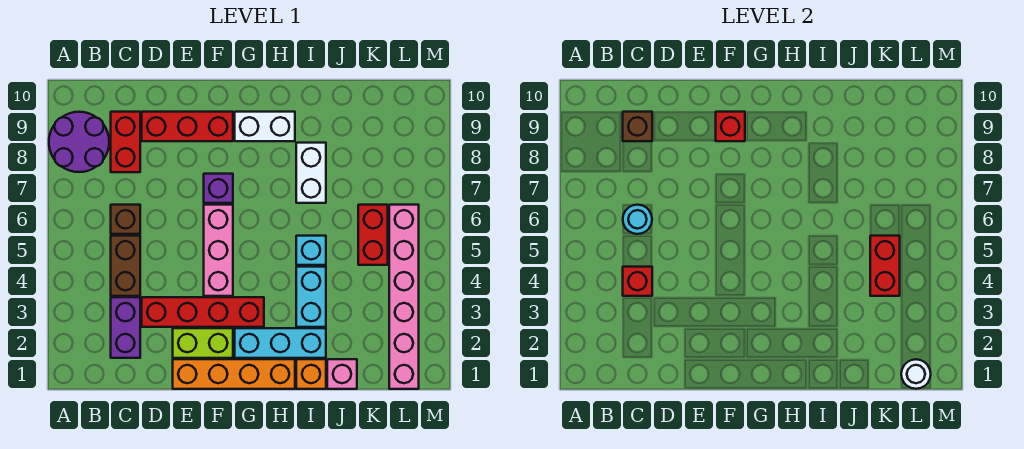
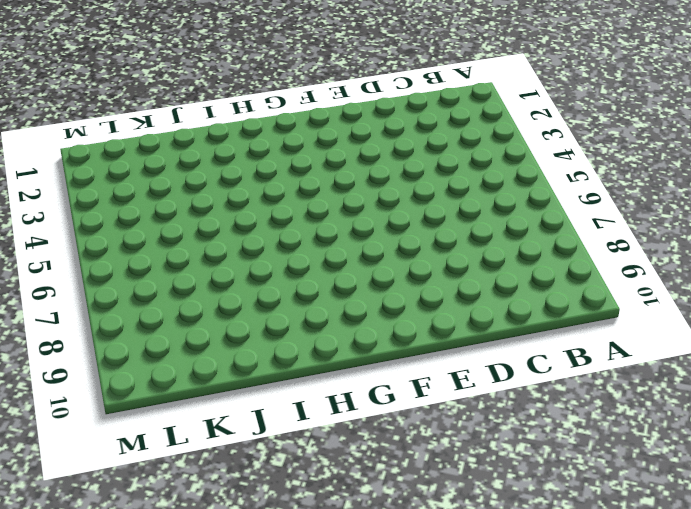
none -> purple 2x2 round brick [49,112,109,172]
none -> purple 1x2 brick [111,297,140,358]
none -> brown 1x2 brick [111,236,140,296]

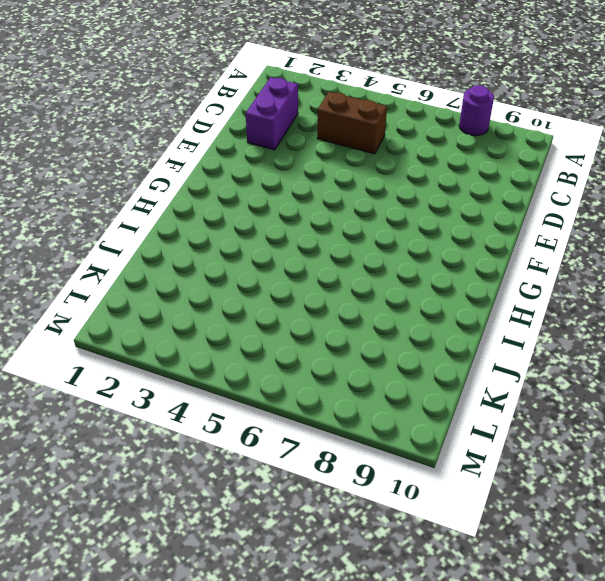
purple 1x1 round brick [459,85,494,136] -> purple 2x2 round brick [49,112,109,172]
purple 1x2 brick [246,77,298,150] -> purple 1x2 brick turned to [111,297,140,358]
none -> brown 1x1 brick [111,205,140,234]
none -> red 1x2 brick [111,112,140,172]
none -> red 1x4 brick [142,297,264,327]

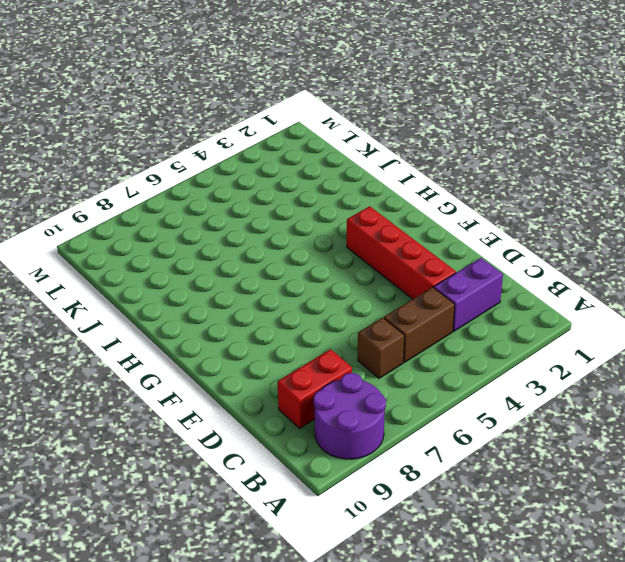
none -> red 1x3 brick [142,112,233,141]
none -> orange 1x4 brick [173,359,295,389]
none -> lime 1x2 brick [173,328,233,358]

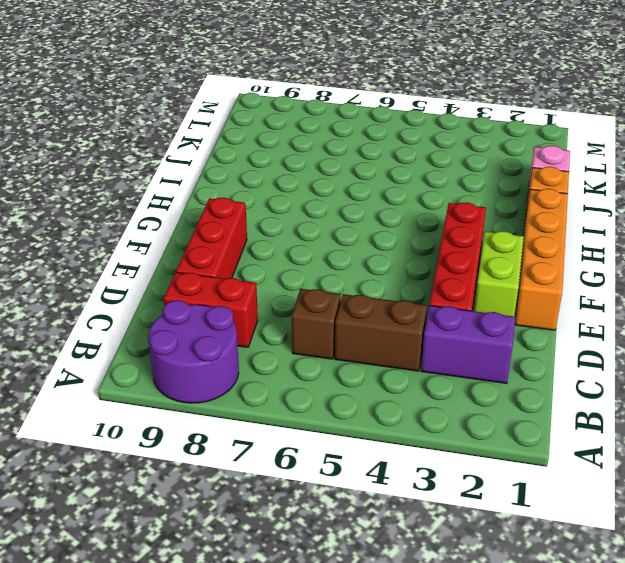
none -> pink 1x3 brick [204,205,233,296]
none -> purple 1x1 brick [204,174,233,203]
none -> cyan 1x3 brick [235,328,326,358]

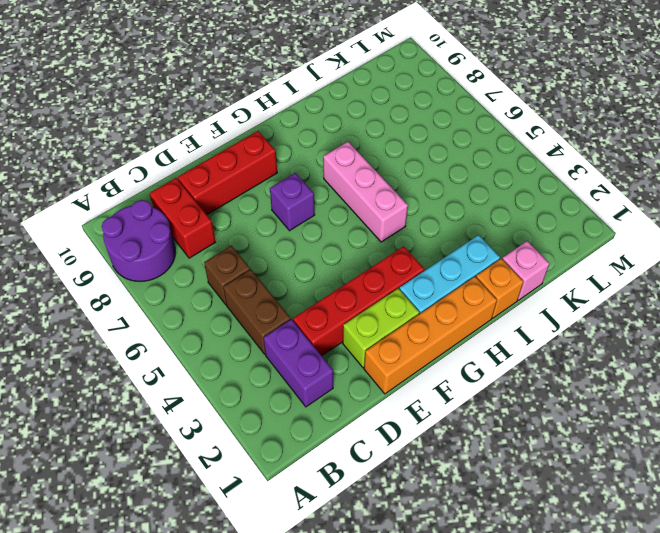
pink 1x3 brick [323,142,408,242] -> pink 1x3 brick moved to [204,205,233,296]
none -> white 1x2 brick [235,112,295,141]
none -> cyan 1x2 brick [296,267,326,327]
none -> cyan 1x1 brick [296,236,326,265]

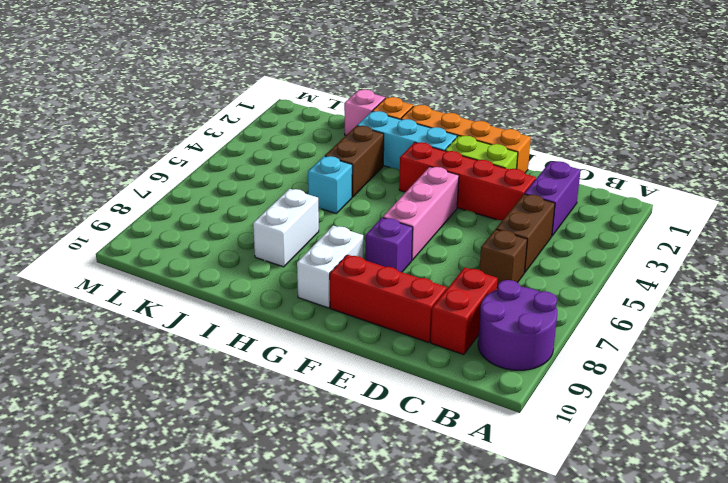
white 1x2 brick [297,226,363,308] -> white 1x2 brick turned to [235,112,295,141]
brown 1x2 brick [325,126,384,197] -> cyan 1x2 brick [296,267,326,327]
none -> red 1x2 brick [358,205,388,265]
none -> pink 1x6 brick [389,205,419,389]
none -> red 1x1 brick [623,267,652,296]

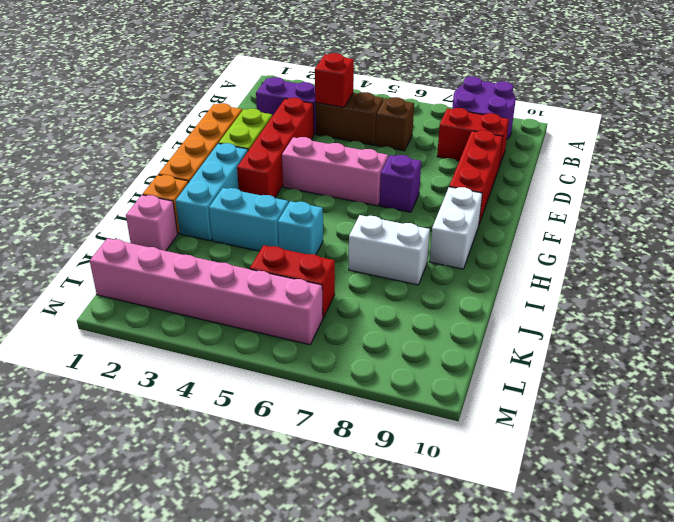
none -> cyan 1x1 round brick [623,205,652,234]
none -> brown 1x1 brick [623,112,652,141]
none -> red 1x1 brick [716,112,745,141]

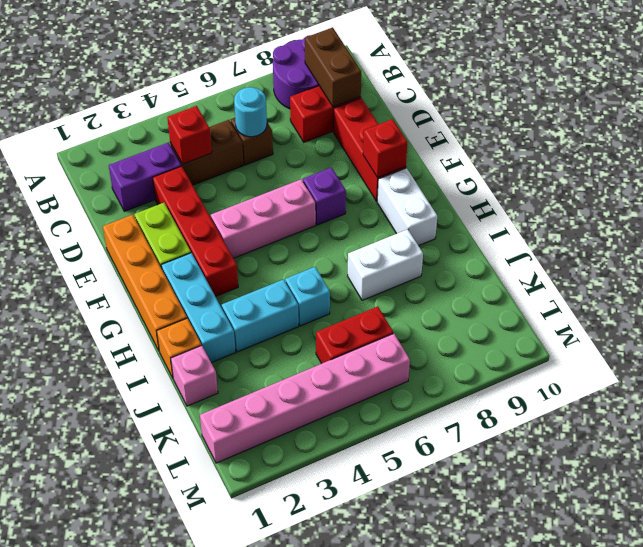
brown 1x2 brick [305,27,361,107] -> brown 1x1 brick [623,112,652,141]
none -> red 1x2 brick [870,236,900,296]
none -> white 1x1 round brick [901,359,931,389]

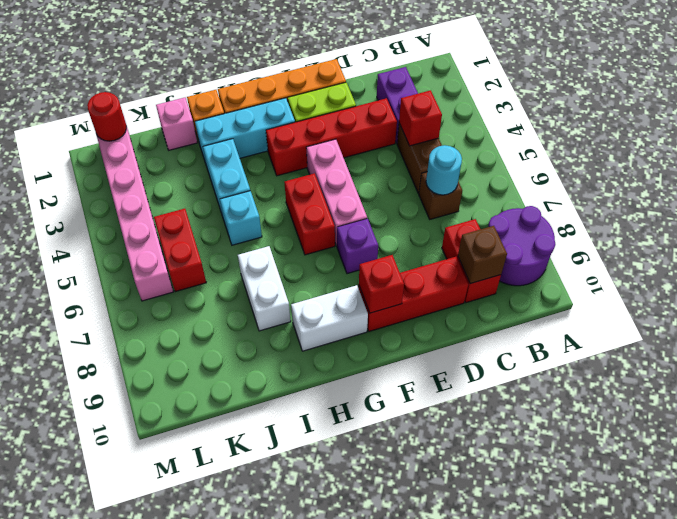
red 1x2 brick [284,173,335,255] -> red 1x2 brick moved to [870,236,900,296]
red 1x1 round brick [87,92,126,141] -> white 1x1 round brick [901,359,931,389]

